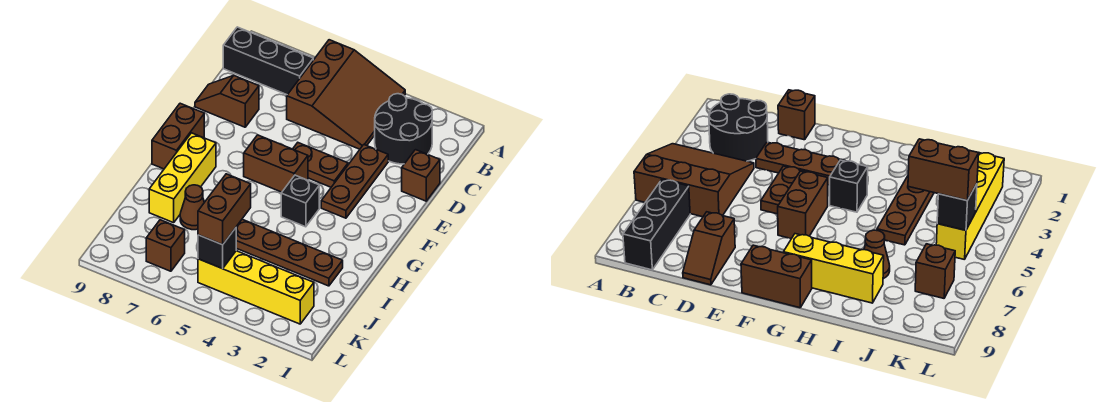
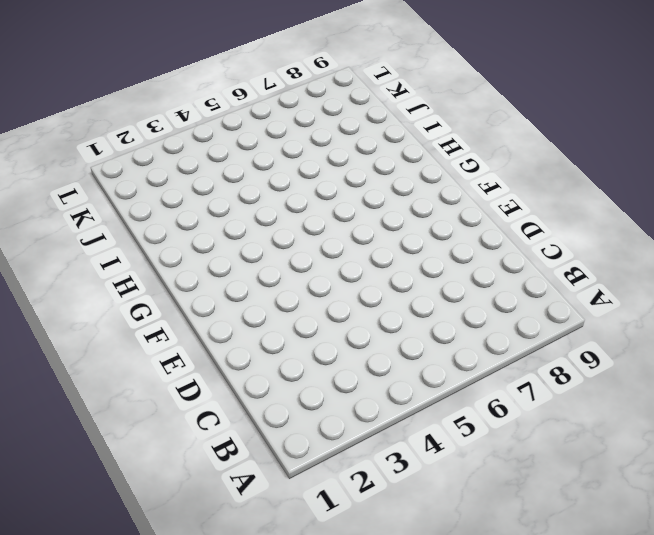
none -> brown 3x3 slope [287,40,405,149]
none -> black 2x2 round brick [375,94,432,164]
none -> black 1x3 brick [223,27,313,95]

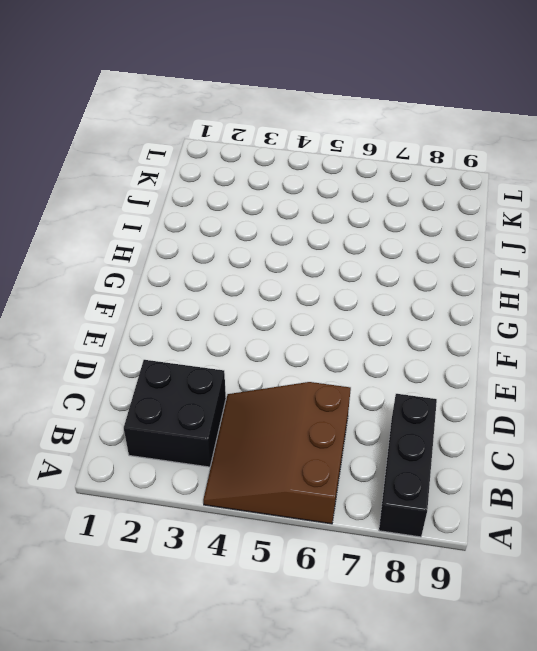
black 1x3 brick [379,394,437,537] -> black 1x3 brick turned to [223,27,313,95]
black 2x2 brick [124,360,226,467] -> black 2x2 round brick [375,94,432,164]
none -> brown 1x1 brick [402,150,440,201]
none -> brown 1x3 plate [321,145,388,218]
none -> brown 1x2 slope [195,76,259,127]

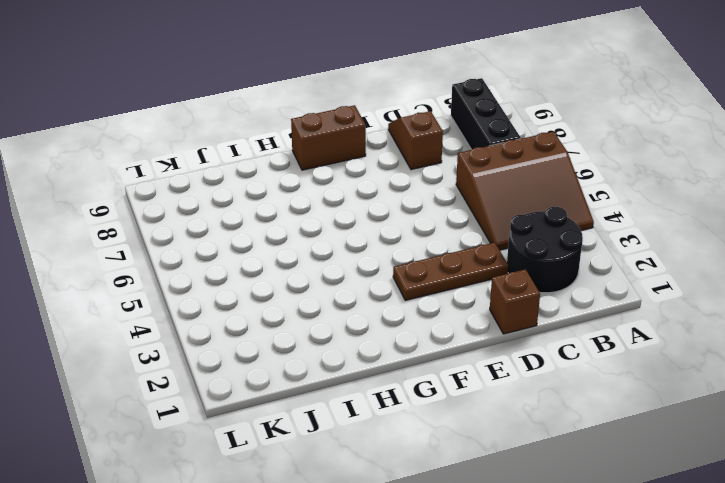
none -> brown 1x2 plate [293,143,348,187]
none -> brown 1x2 brick [244,135,308,192]
none -> black 1x1 brick [281,175,319,227]

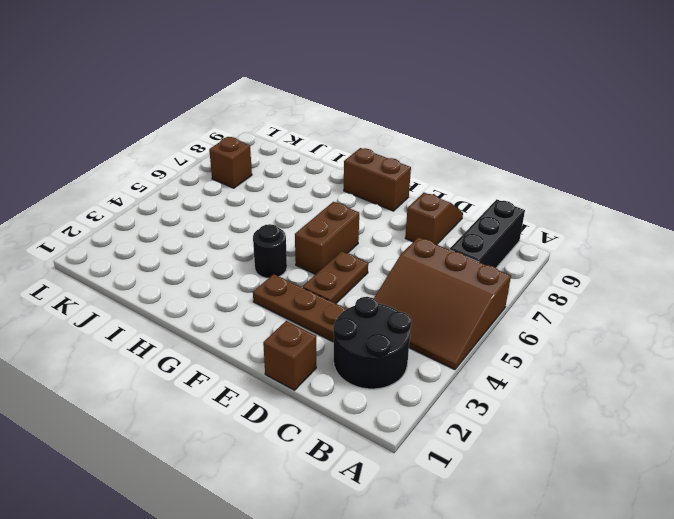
black 1x1 round brick [253,224,287,278] -> black 1x1 brick [281,175,319,227]
none -> yellow 1x3 brick [149,133,216,223]
none -> brown 1x4 plate [236,219,343,286]
none -> brown 1x1 cone [180,185,204,230]

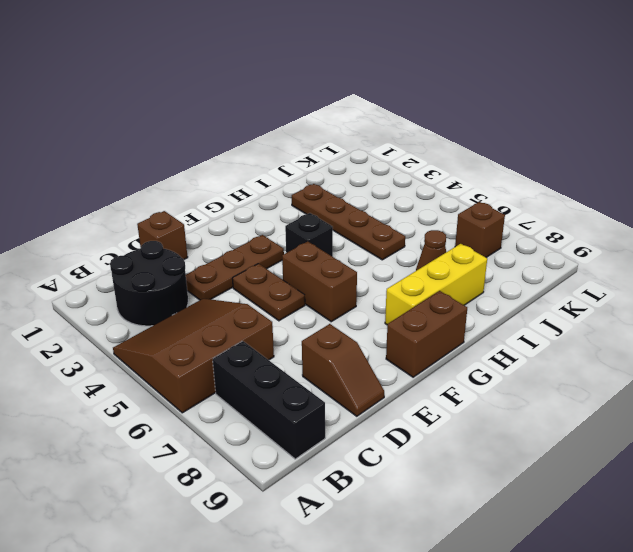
none -> yellow 1x4 brick [198,251,314,324]
none -> black 1x1 brick [198,228,236,269]
none -> brown 1x2 brick [198,174,251,245]

